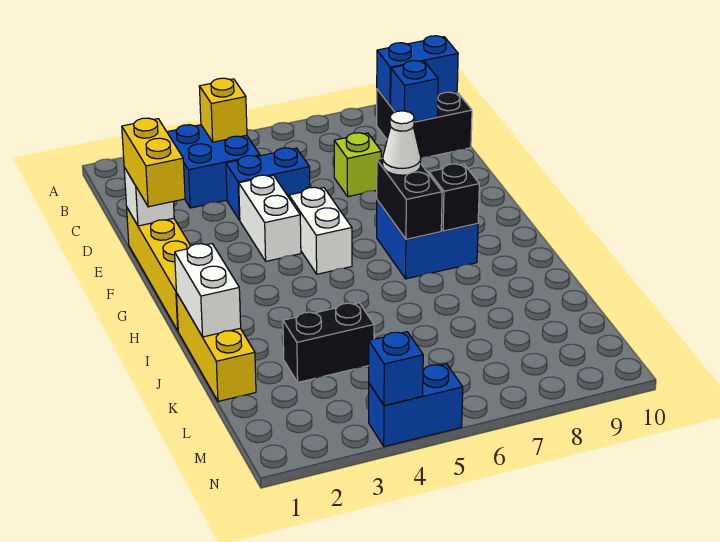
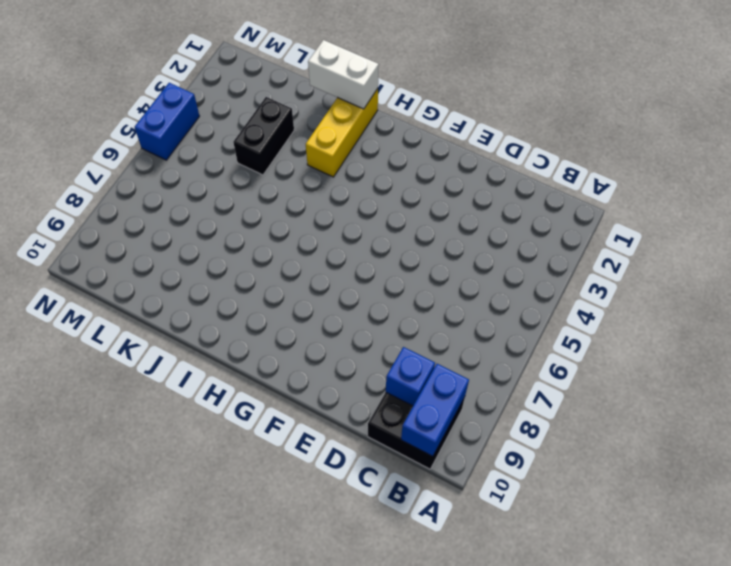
yellow 1x3 brick [306,89,378,177] -> yellow 1x3 brick turned to [177,294,256,401]
none -> blue 2x2 brick [167,125,260,208]
none -> blue 1x2 brick [226,148,310,220]
none -> lime 1x1 brick [334,133,381,197]

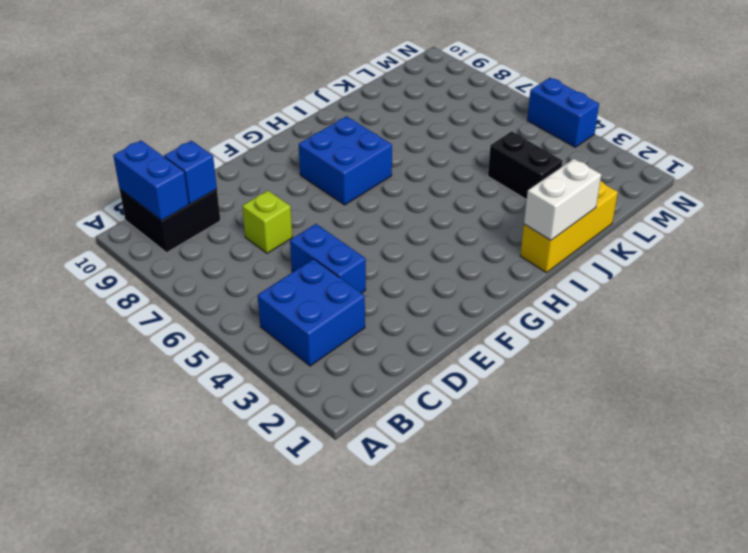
none -> yellow 1x4 brick [127,208,190,330]
none -> white 1x2 brick [239,175,301,261]
none -> white 1x2 brick [289,187,352,274]

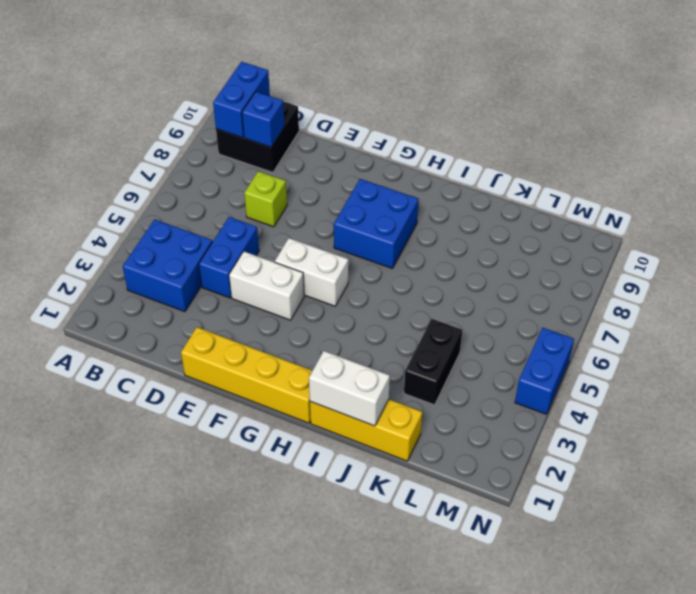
none -> yellow 1x1 brick [199,78,247,142]
none -> white 1x1 brick [124,168,174,226]
none -> black 1x2 brick [377,158,442,239]

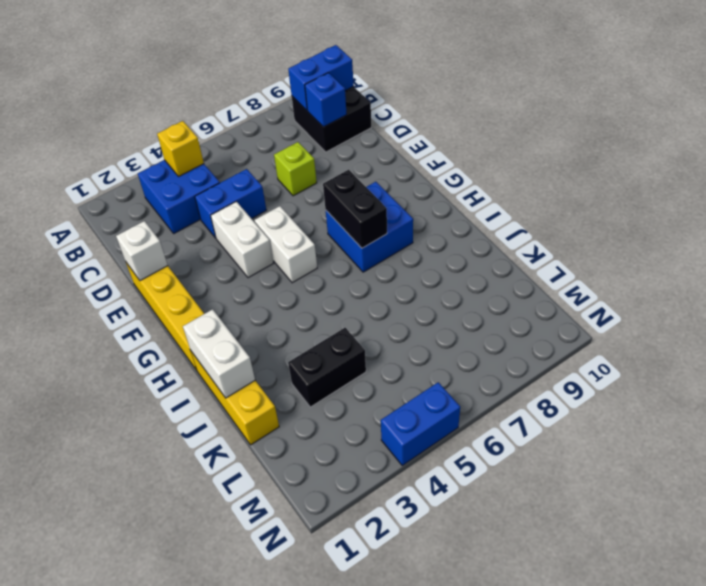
none -> black 1x1 brick [429,164,479,231]
none -> blue 1x1 brick [369,332,423,406]
none -> yellow 1x2 brick [122,118,185,207]

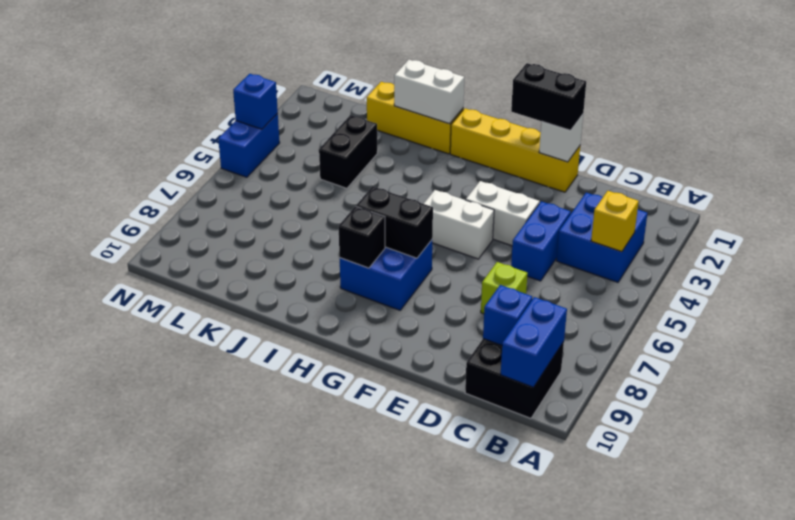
black 1x2 brick [511,63,586,130] -> yellow 1x2 brick [122,118,185,207]
none -> white 1x1 cone [383,111,421,175]

